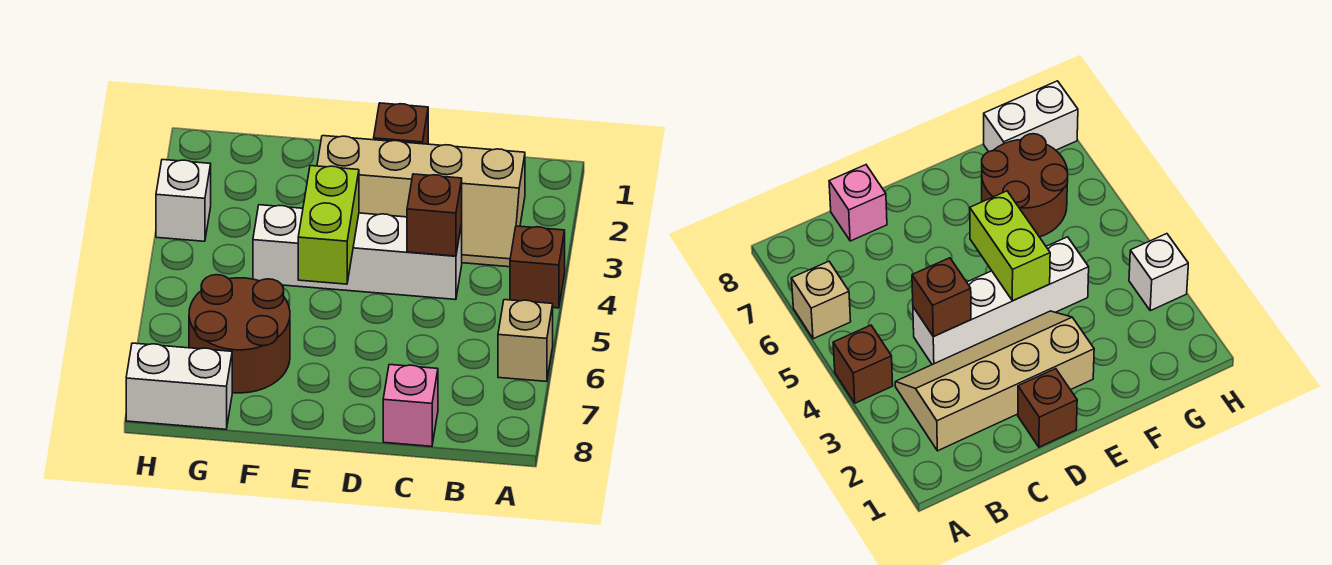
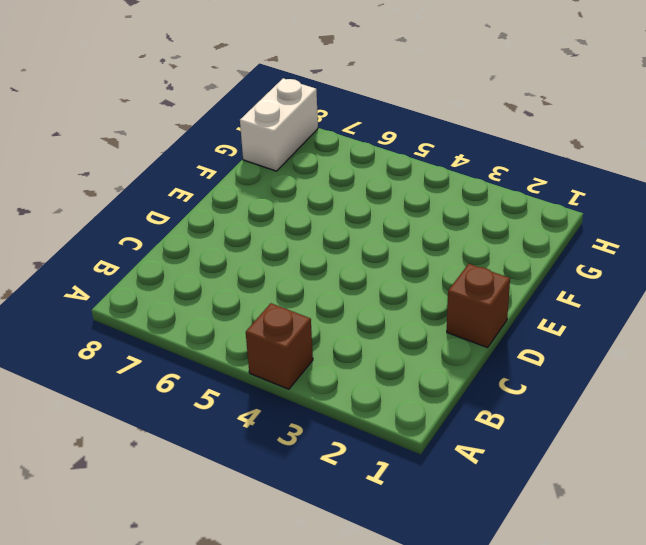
none -> tan 1x1 brick [498,300,553,382]
none -> tan 2x4 slope [317,136,525,267]

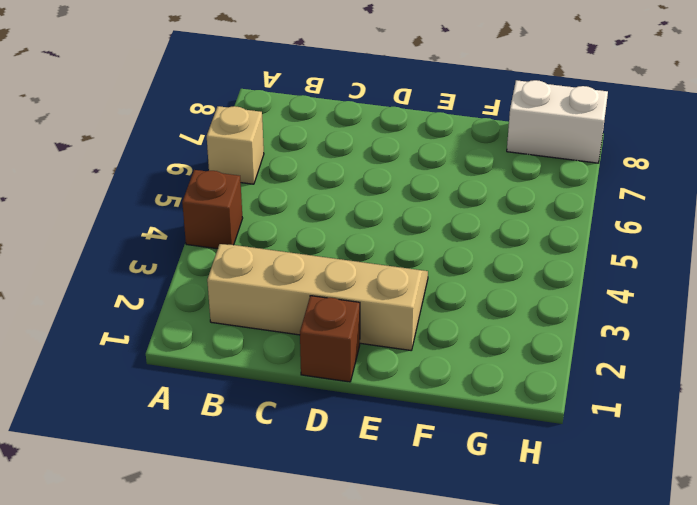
none -> white 1x4 brick [253,205,462,300]
none -> pink 1x1 brick [383,365,438,446]

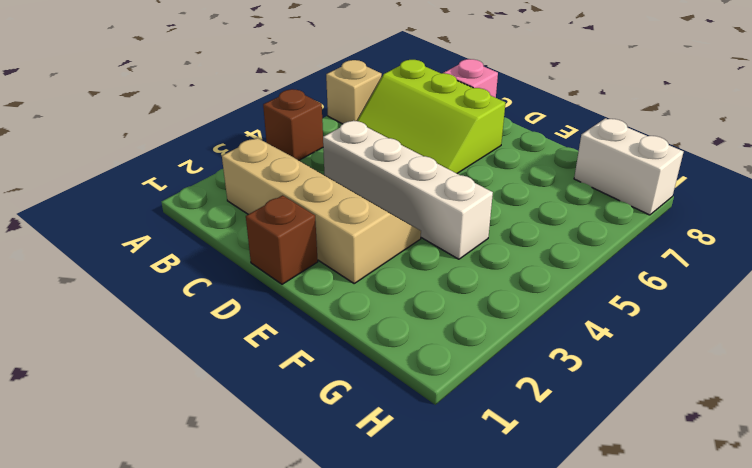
lime 2x3 slope [358,60,505,173] -> none
none -> brown 2x2 round brick [189,275,290,393]
none -> white 1x1 brick [156,160,211,241]

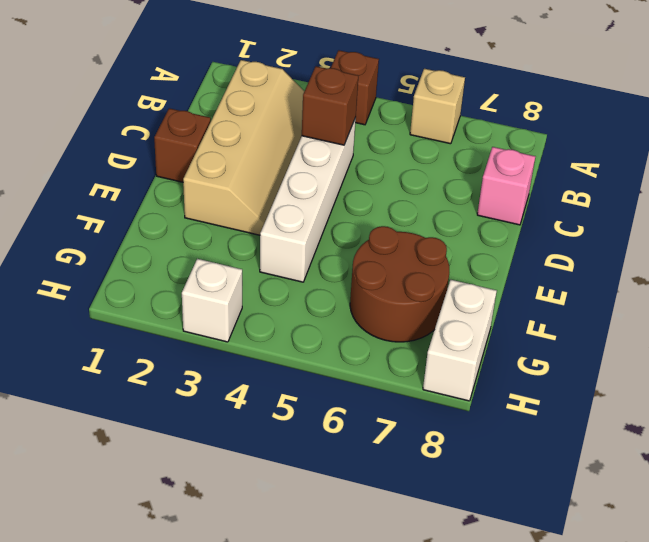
none -> lime 1x2 brick [298,166,359,284]

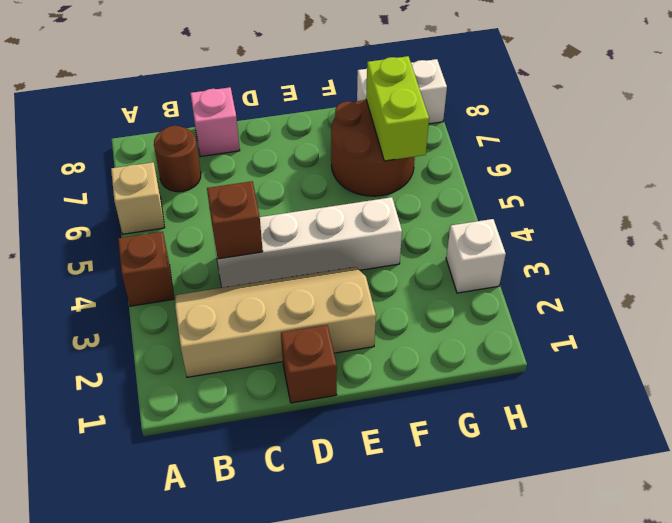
brown 1x1 round brick [154,126,201,192] -> none
lime 1x2 brick [366,56,429,161] -> lime 1x2 brick moved to [298,166,359,284]

